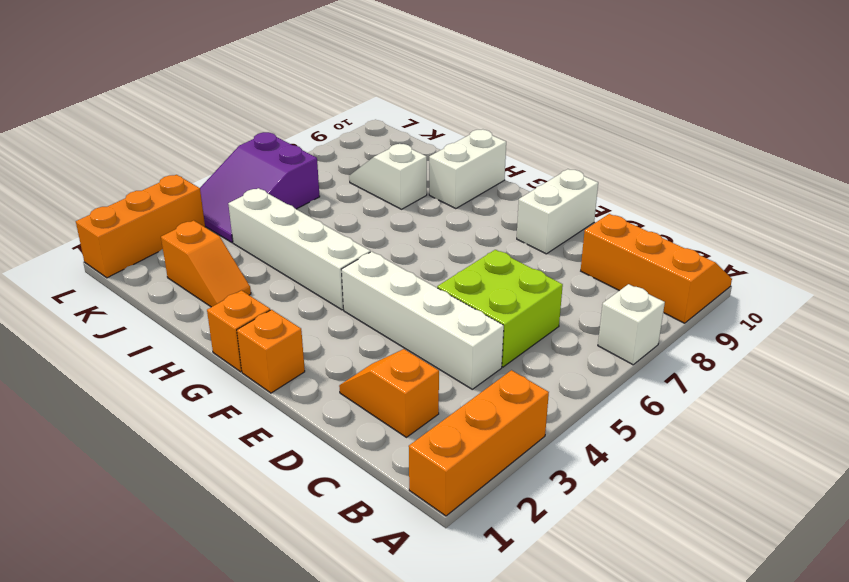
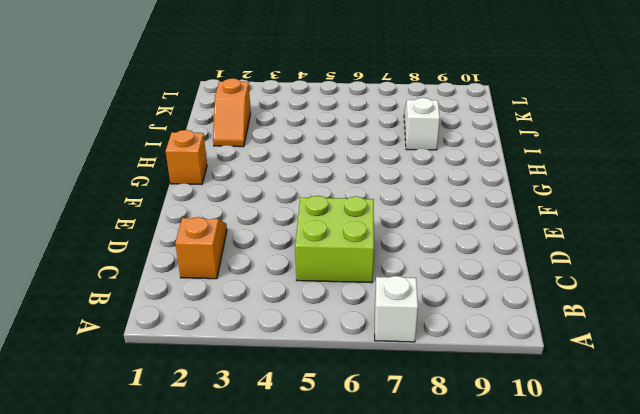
none -> orange 1x3 brick [409,370,549,516]
none -> orange 2x3 slope [581,214,732,323]
none -> white 1x4 brick [341,252,504,389]

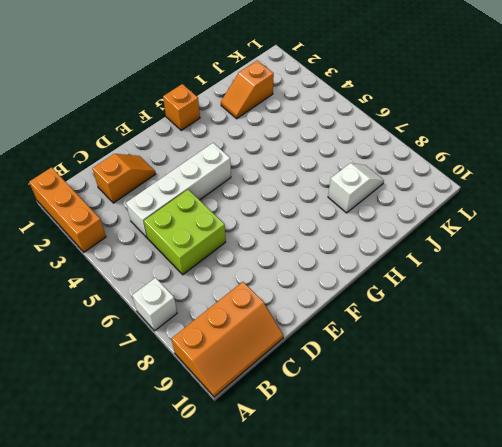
none -> white 1x2 brick [517,169,598,254]
none -> orange 1x1 brick [237,310,305,393]
none -> white 1x4 brick [228,188,370,310]

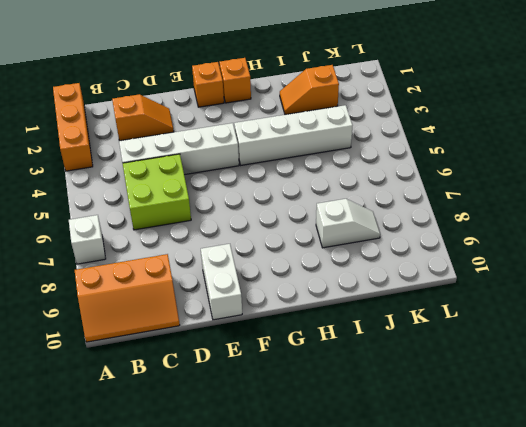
none -> white 1x2 brick [429,129,506,209]
none -> purple 2x3 slope [200,132,320,243]
none -> orange 1x3 brick [76,175,205,278]

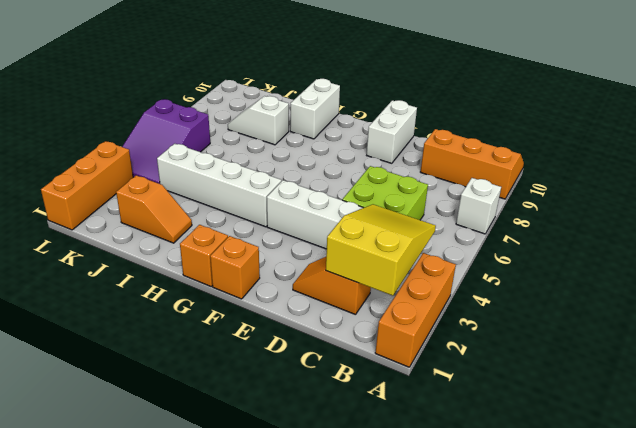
yellow 2x3 slope [326,204,436,296] -> none

